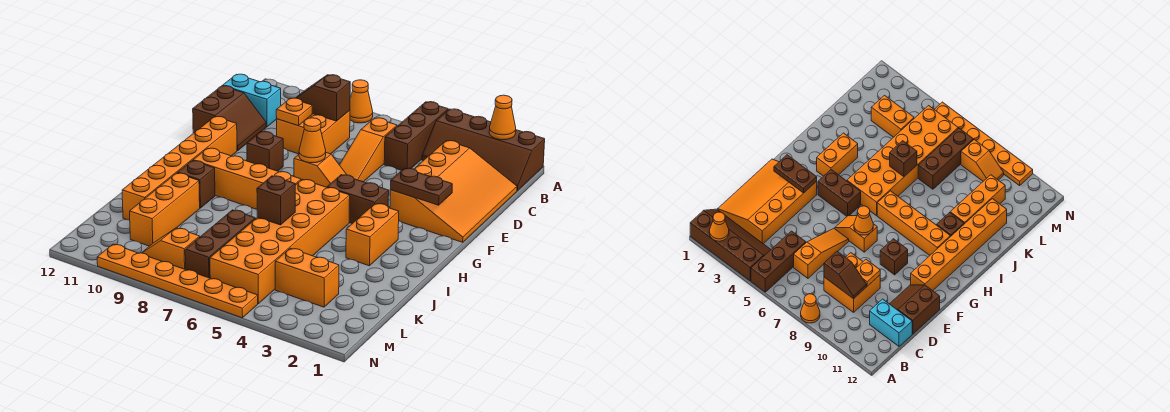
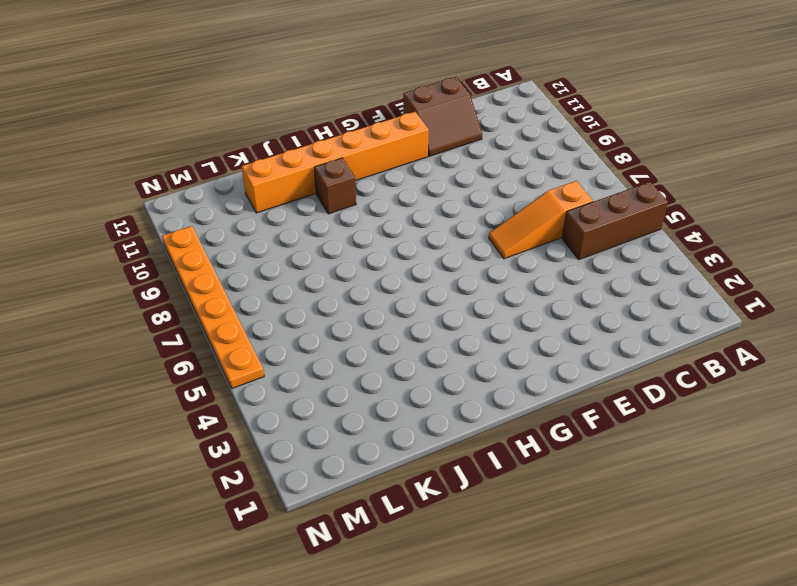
none -> brown 2x4 slope [422,109,545,191]
none -> orange 1x1 cone [350,80,373,123]
none -> orange 3x4 slope [390,141,517,242]

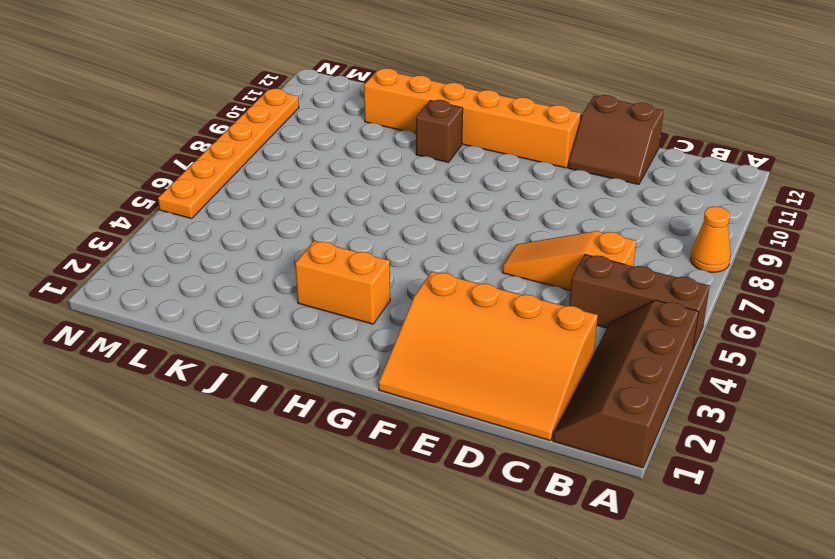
none -> orange 2x2 brick [277,110,350,154]
none -> cyan 1x2 brick [223,74,281,127]
none -> orange 1x2 slope [294,153,347,187]

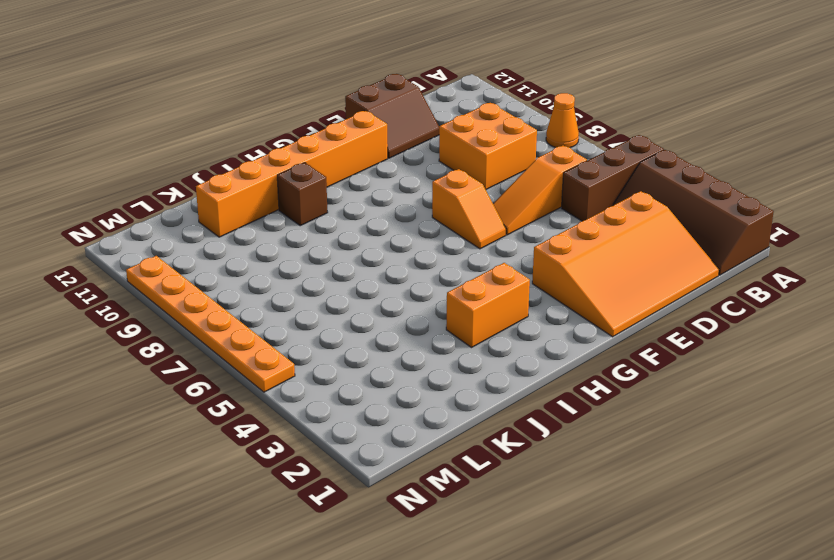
none -> cyan 1x2 brick [223,74,281,127]
none -> brown 1x1 brick [247,132,283,171]
none -> brown 1x2 brick [327,175,389,224]

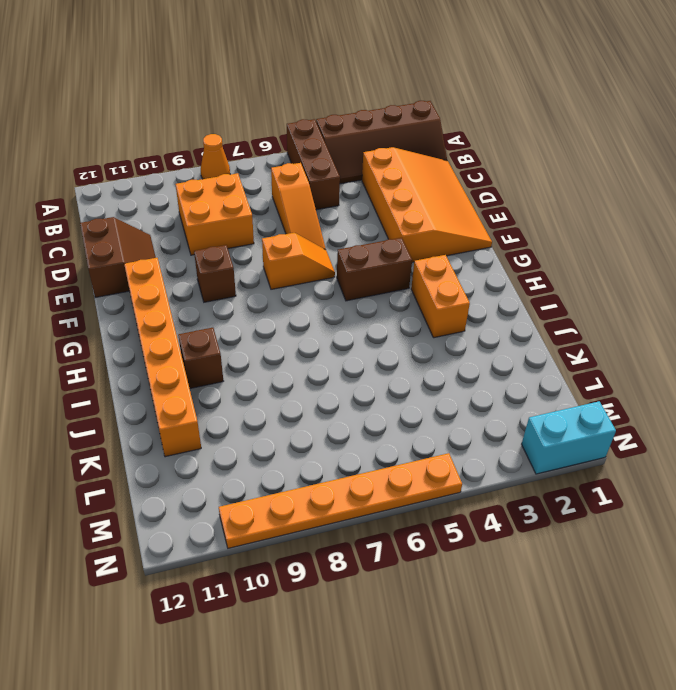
cyan 1x2 brick [522,401,616,474] -> cyan 1x2 brick moved to [223,74,281,127]
none -> orange 2x6 brick [210,179,350,304]
none -> orange 1x4 brick [193,148,301,209]
none -> orange 1x3 brick [130,173,200,246]

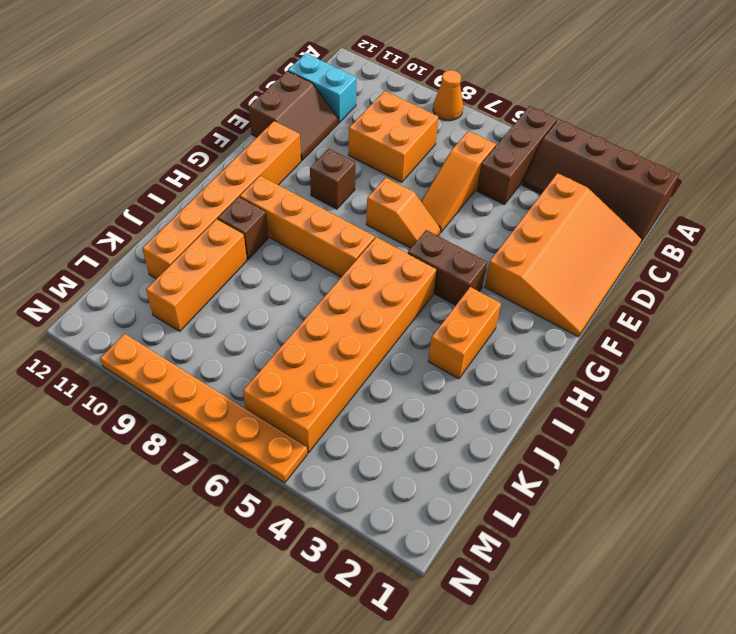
none -> brown 1x3 brick [185,210,255,278]
none -> orange 1x2 brick [275,248,339,307]
none -> orange 1x2 slope [142,228,200,270]

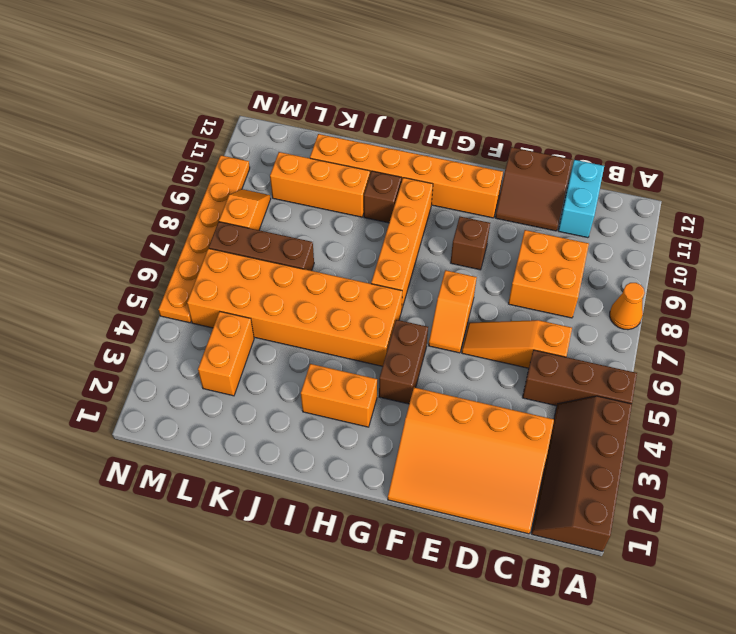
none -> orange 1x1 cone [489,95,516,140]
none -> brown 1x2 slope [296,75,350,121]
none -> orange 1x1 plate [276,98,312,126]

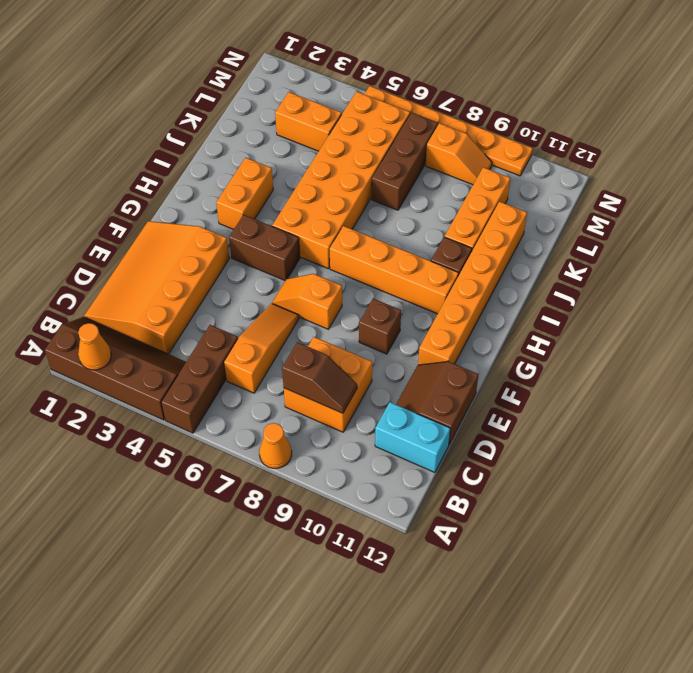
none -> orange 1x1 plate [276,98,312,126]
none -> brown 1x2 plate [390,168,452,205]
none -> orange 1x1 cone [299,118,326,163]

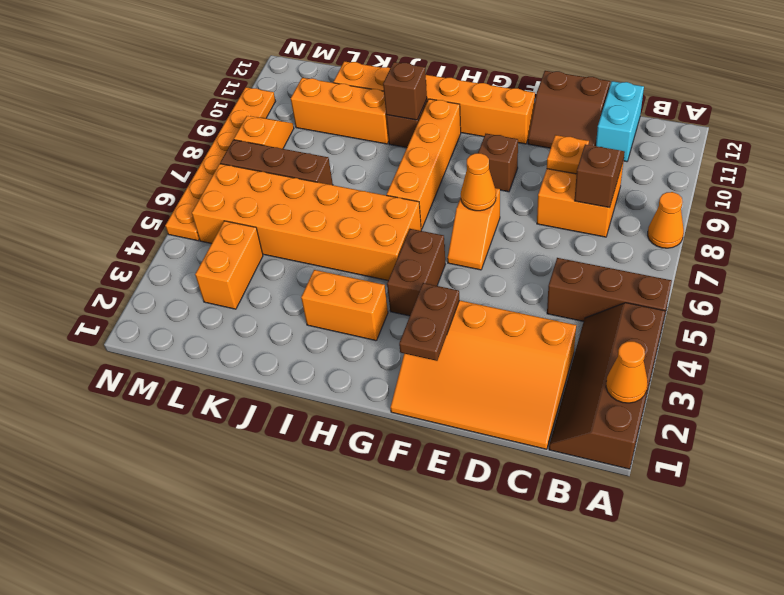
brown 1x1 brick [383,62,427,120] -> brown 1x1 brick moved to [257,176,295,225]
none -> orange 1x3 slope [340,118,397,182]

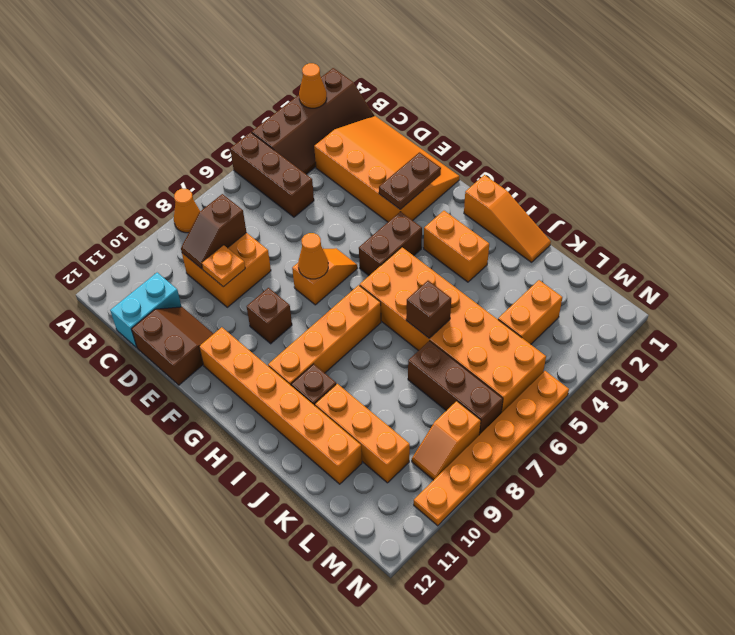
orange 1x3 slope [464,175,551,262] -> orange 1x3 slope moved to [340,118,397,182]

